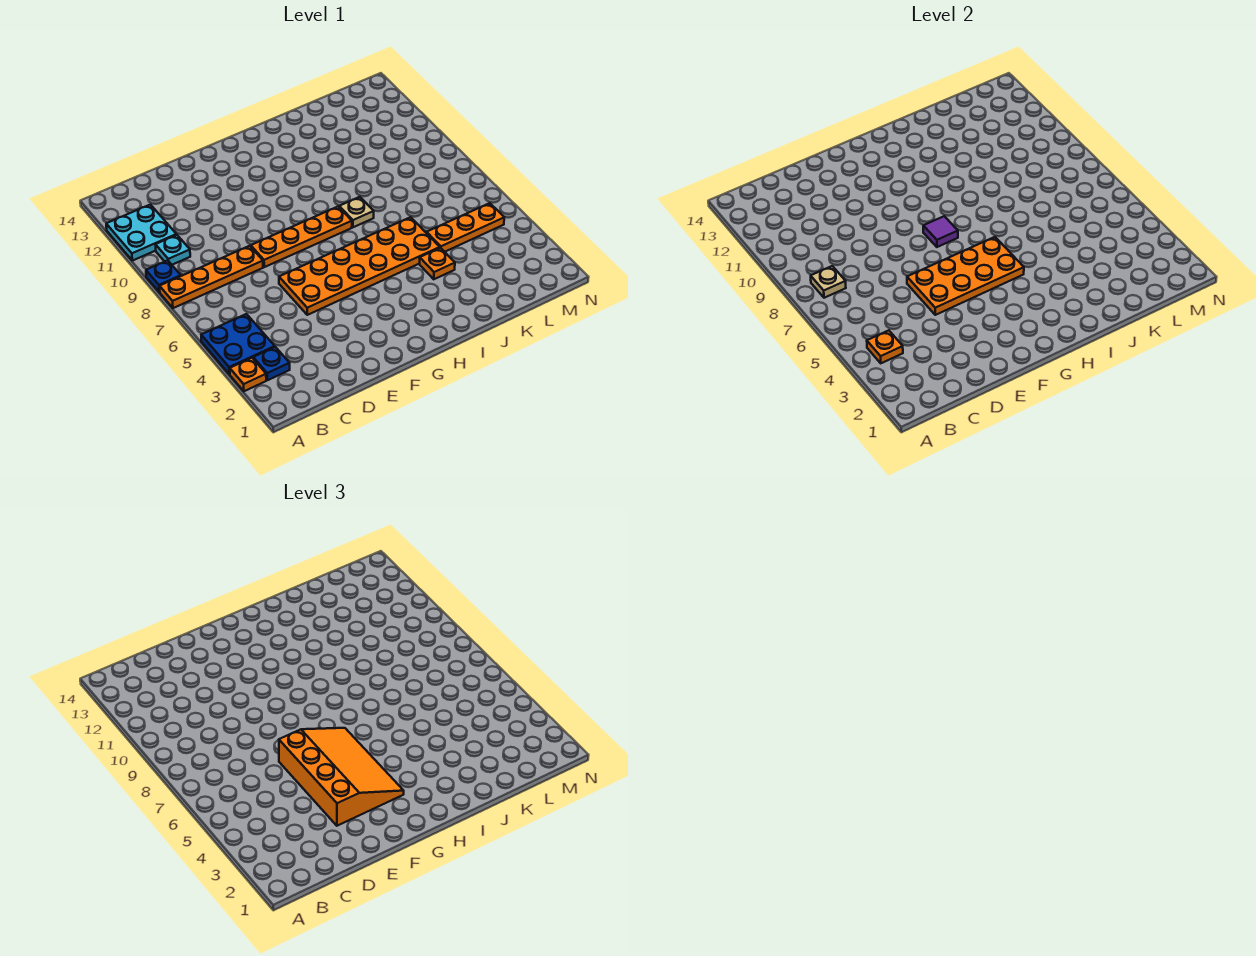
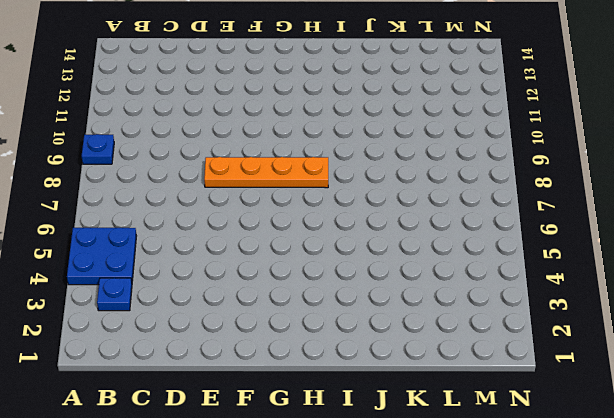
none -> orange 1x1 plate [230,358,266,391]
none -> orange 1x4 plate [160,246,263,308]
none -> cyan 2x2 plate [106,205,176,261]

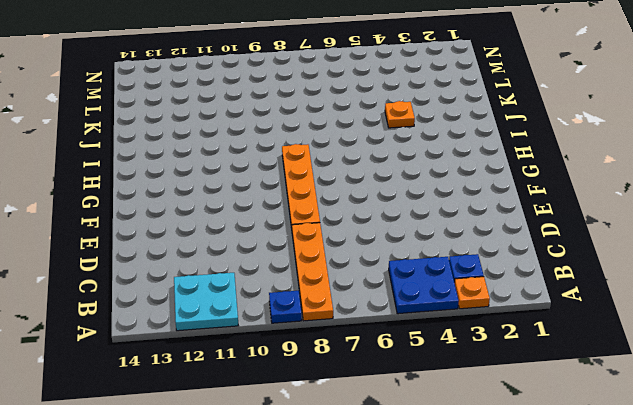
none -> cyan 1x1 plate [156,235,190,265]
none -> orange 2x6 plate [279,217,440,315]
none -> tan 1x1 plate [339,197,374,227]

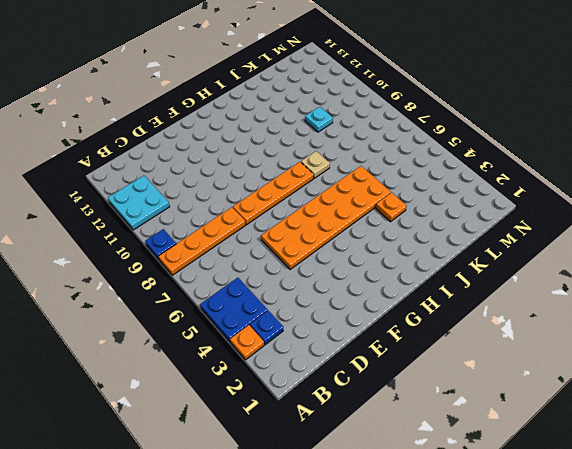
cyan 1x1 plate [305,107,333,132] -> cyan 1x1 plate moved to [156,235,190,265]
none -> orange 1x3 plate [427,203,504,252]
none -> orange 1x1 plate [867,330,903,363]
none -> tan 1x1 plate [811,266,846,298]

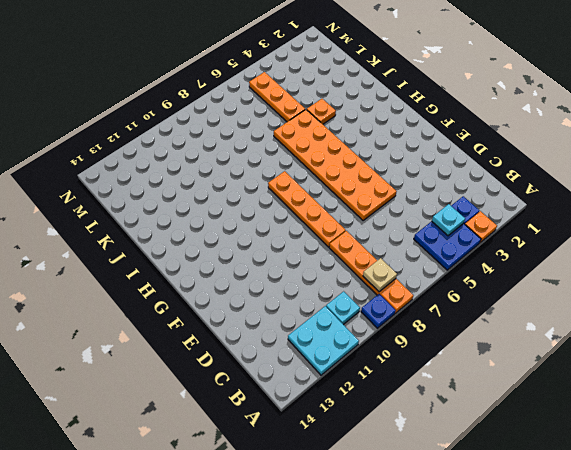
cyan 1x1 plate [432,204,465,236] -> orange 1x1 plate [867,330,903,363]
none -> tan 1x1 plate [339,197,374,227]
none -> orange 2x4 plate [907,237,1024,315]
none -> purple 1x1 tile [923,216,958,247]

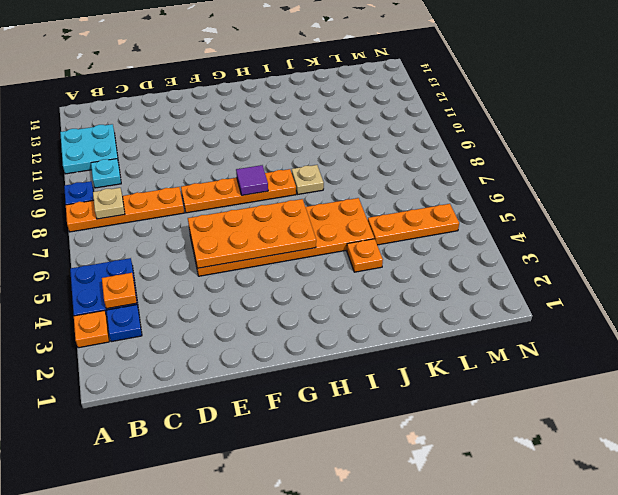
none -> orange 3x4 slope [279,728,404,826]

